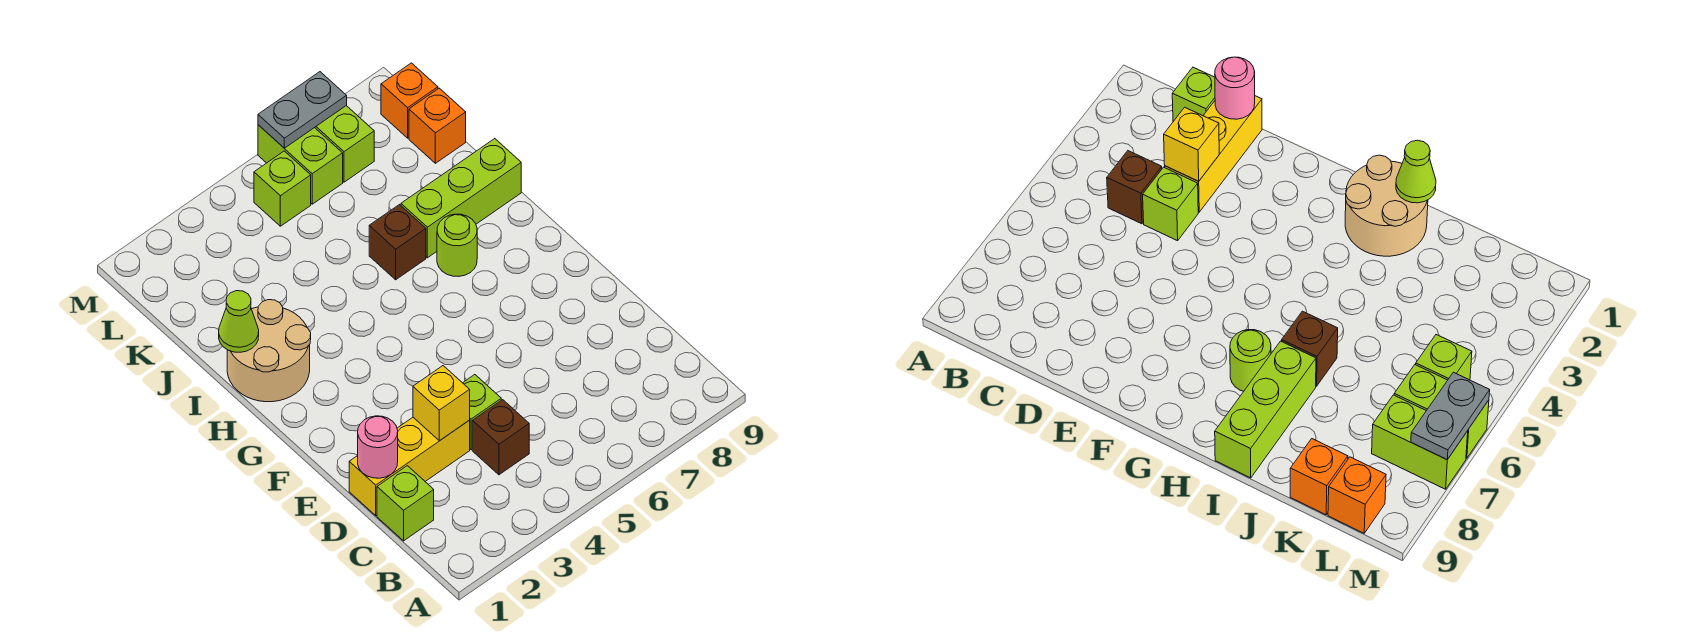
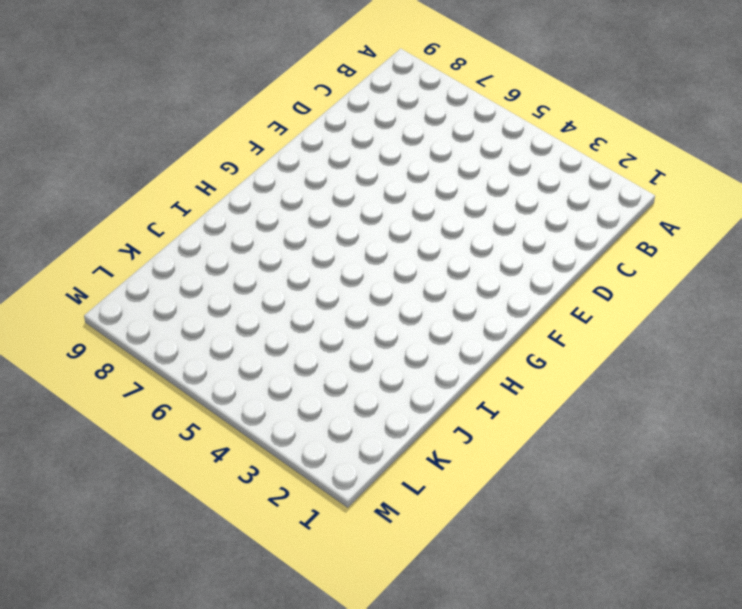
none -> lime 1x1 brick [377,466,434,541]
none -> brown 1x1 brick [472,400,529,475]
none -> yellow 1x3 brick [349,418,470,516]

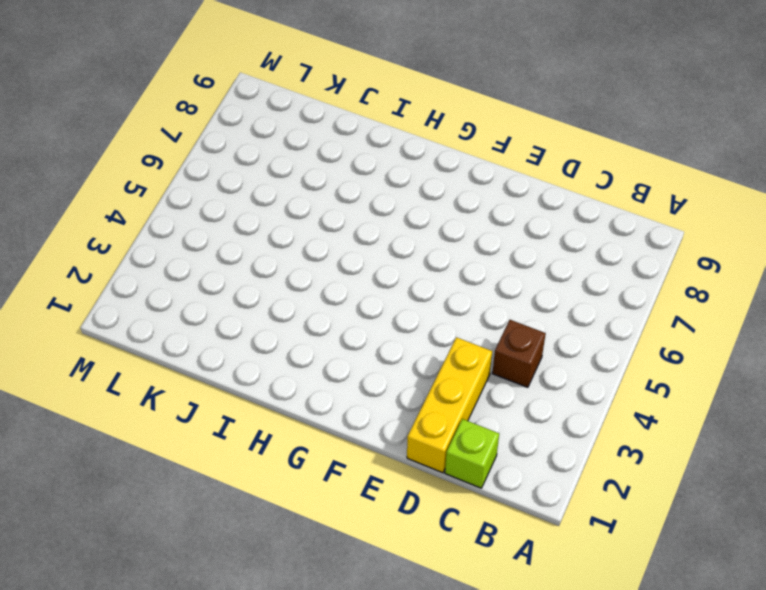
none -> lime 1x1 brick [463,375,501,450]
none -> tan 2x2 round brick [227,300,311,402]
none -> lime 1x1 round brick [437,214,477,276]

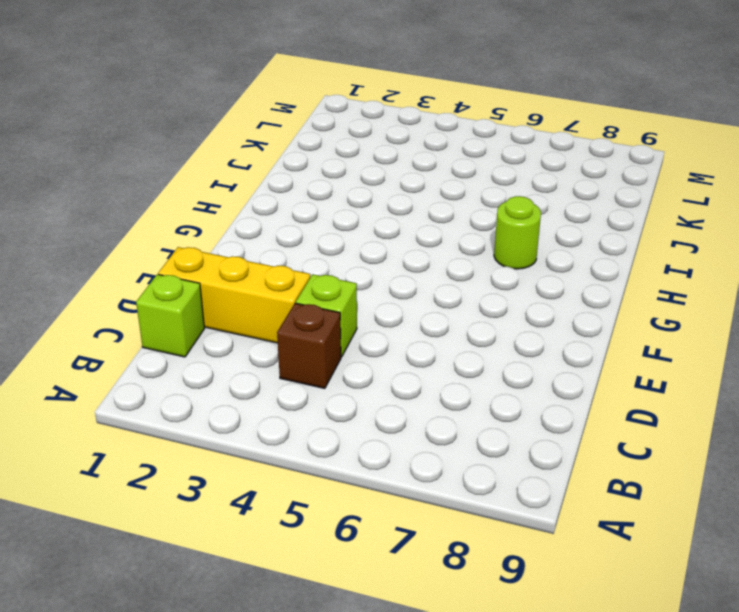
none -> tan 2x2 round brick [227,300,311,402]
none -> brown 1x1 brick [369,205,426,280]
none -> lime 1x3 brick [401,139,521,258]

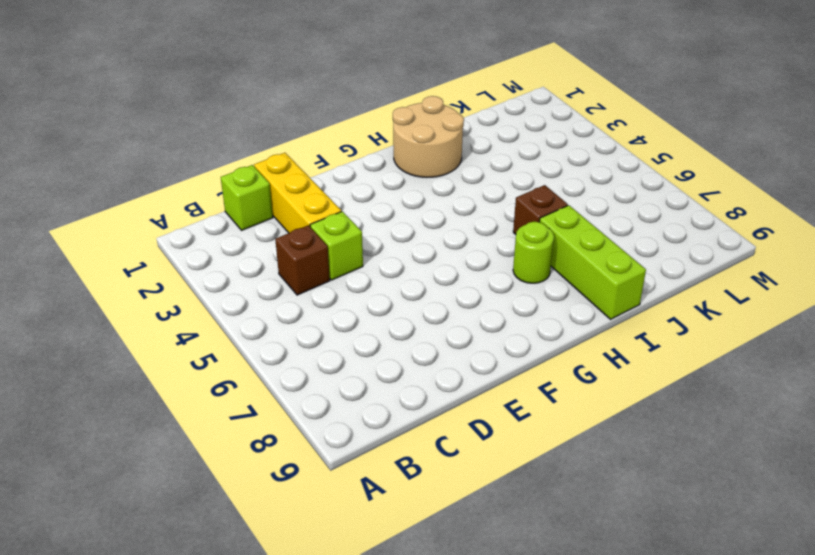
none -> orange 1x1 brick [409,88,466,163]
none -> lime 1x1 brick [254,151,311,226]
none -> lime 1x2 brick [258,125,343,204]

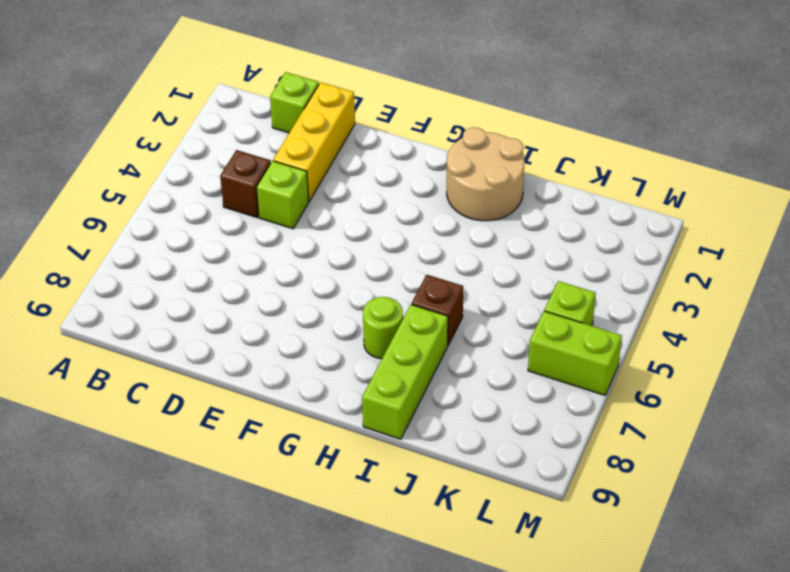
none -> orange 1x1 brick [409,88,466,163]
none -> lime 1x2 brick [315,106,374,182]
none -> orange 1x1 brick [381,63,438,138]

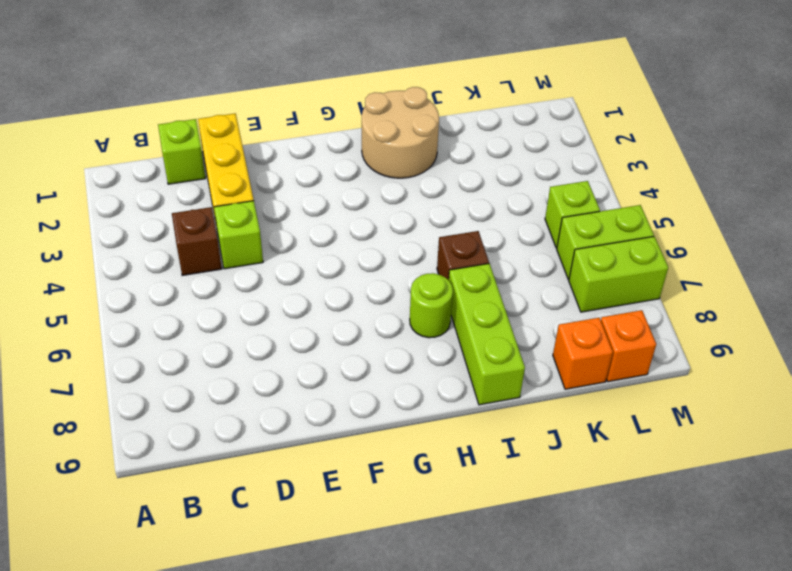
none -> pink 1x1 round brick [358,416,398,478]
none -> yellow 1x1 brick [413,366,470,441]
none -> lime 1x1 cone [219,291,259,352]

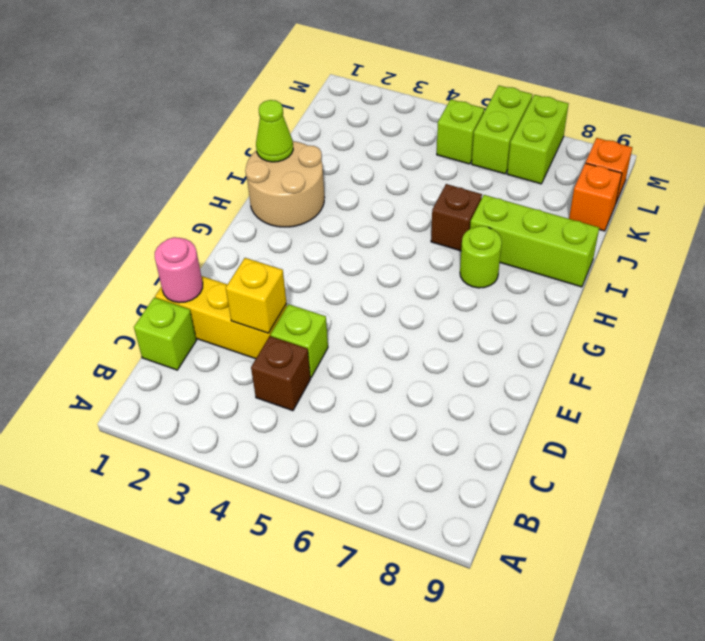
none -> grey 1x2 plate [258,72,347,148]

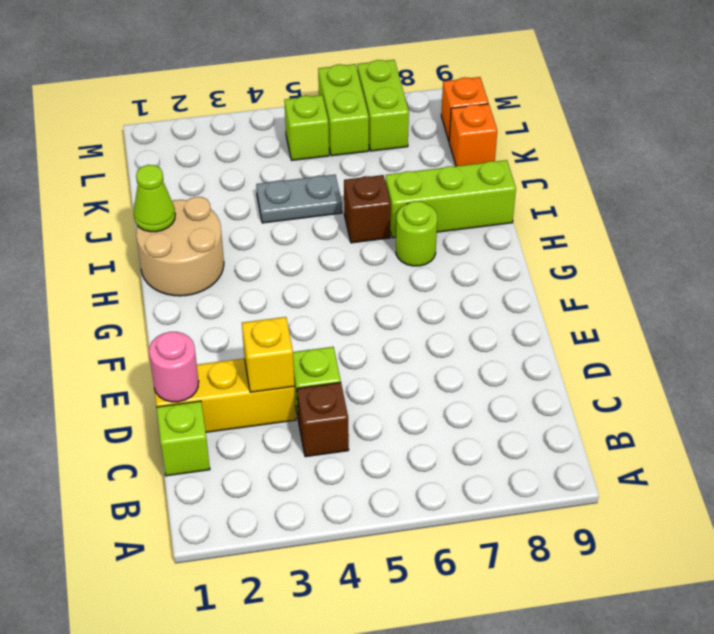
grey 1x2 plate [256,175,342,223] -> grey 1x2 plate moved to [258,72,347,148]

